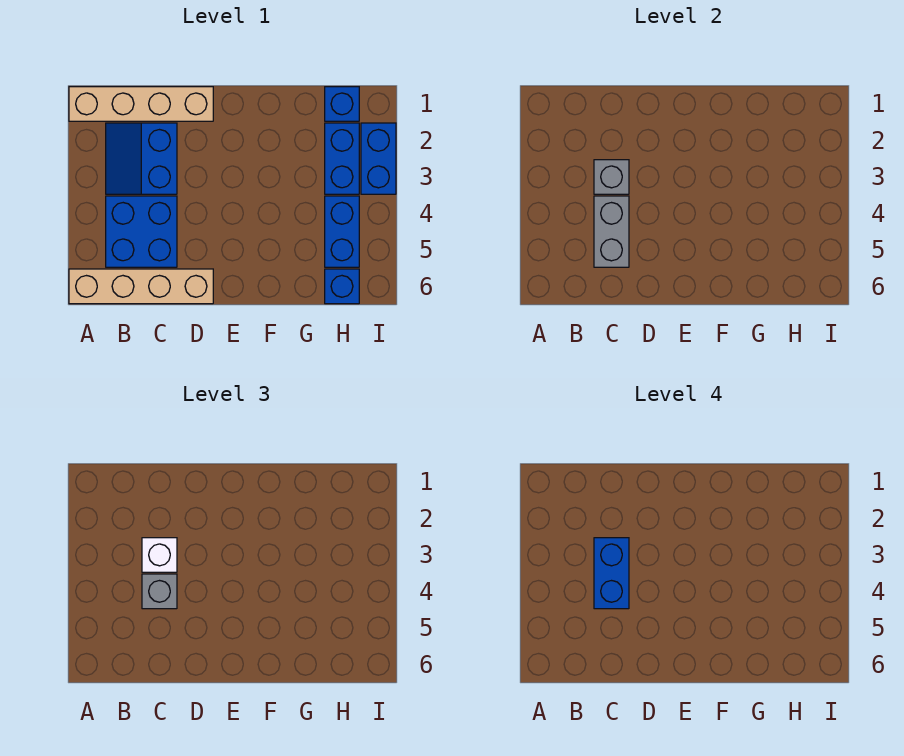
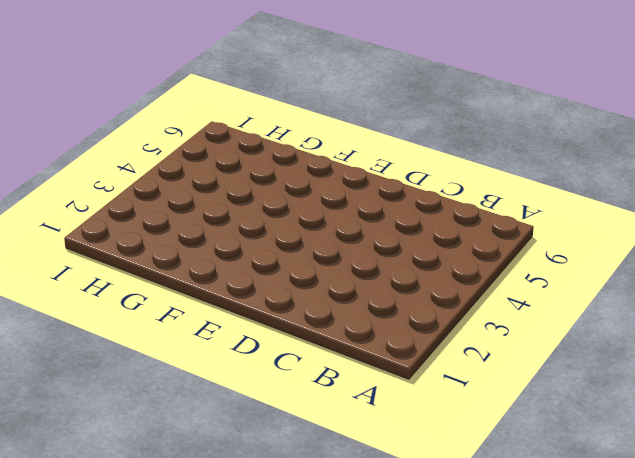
none -> tan 1x4 brick [69,87,213,121]
none -> tan 1x4 brick [69,269,213,304]
none -> blue 2x2 slope [106,123,177,194]

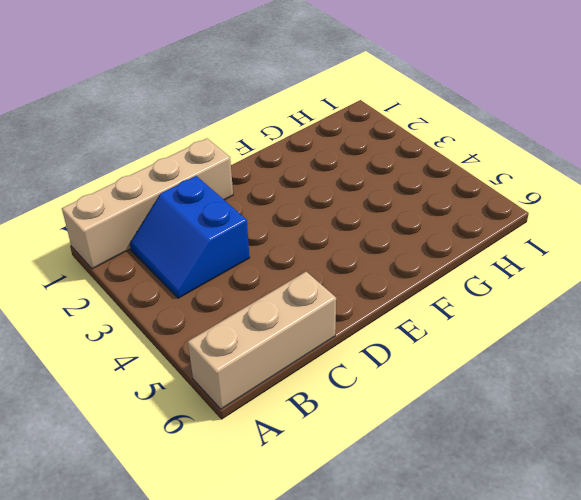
tan 1x3 brick [188,272,336,409] -> tan 1x4 brick [69,269,213,304]
none -> blue 2x2 brick [106,196,177,267]
none -> blue 1x1 brick [325,87,359,121]
none -> blue 1x2 brick [325,123,359,194]

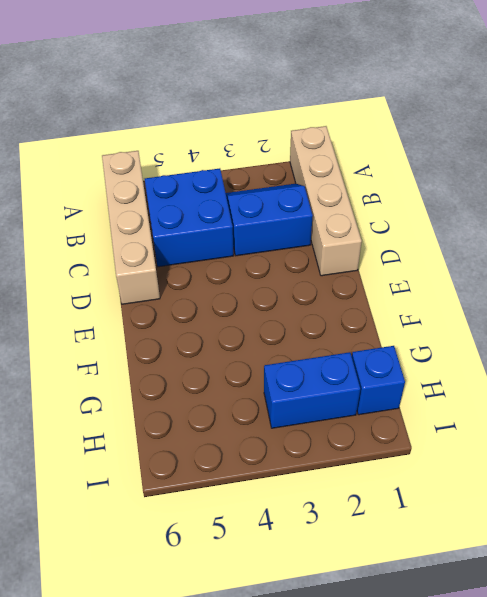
none -> blue 1x2 brick [325,196,359,267]
none -> blue 1x1 brick [325,269,359,304]
none -> blue 1x2 brick [361,123,396,194]

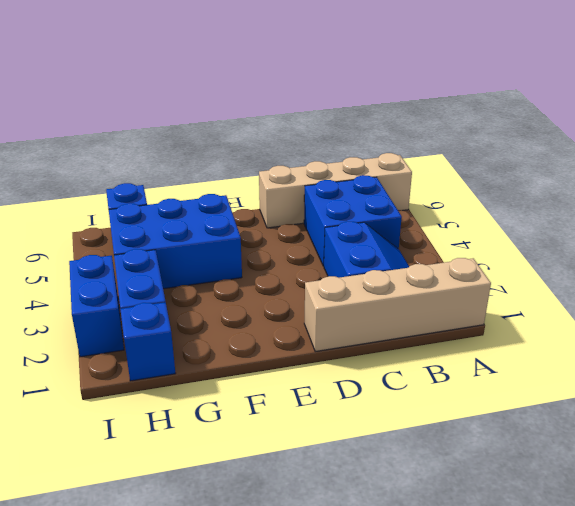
blue 2x3 brick [109,194,242,289] -> blue 1x2 brick [325,196,359,267]
none -> grey 1x1 brick [594,160,629,194]
none -> grey 1x2 brick [594,196,629,267]
none -> white 1x1 brick [142,538,177,572]

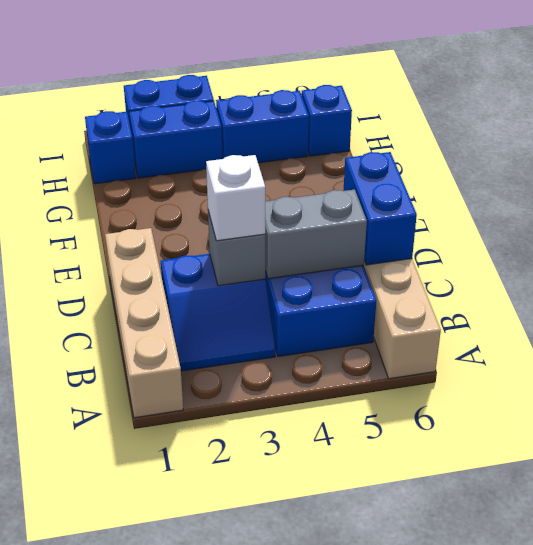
blue 1x2 brick [344,152,417,265] -> blue 1x2 brick turned to [594,538,629,609]
none -> grey 1x1 brick [142,574,177,609]

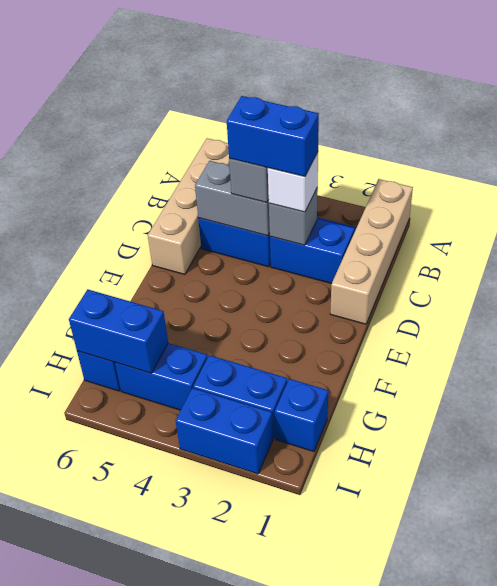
blue 1x2 brick [69,289,168,373] -> none

